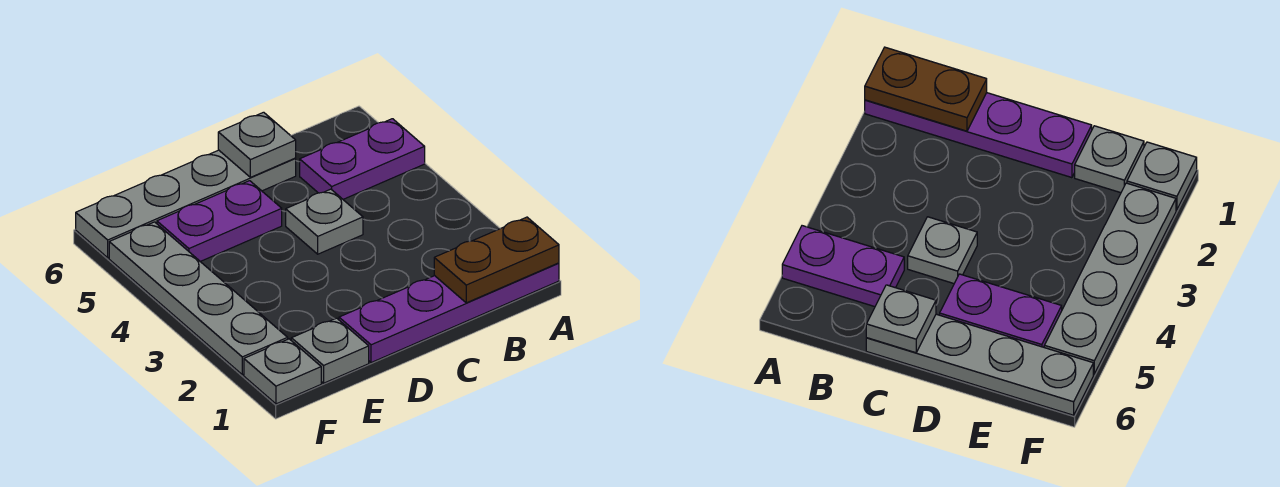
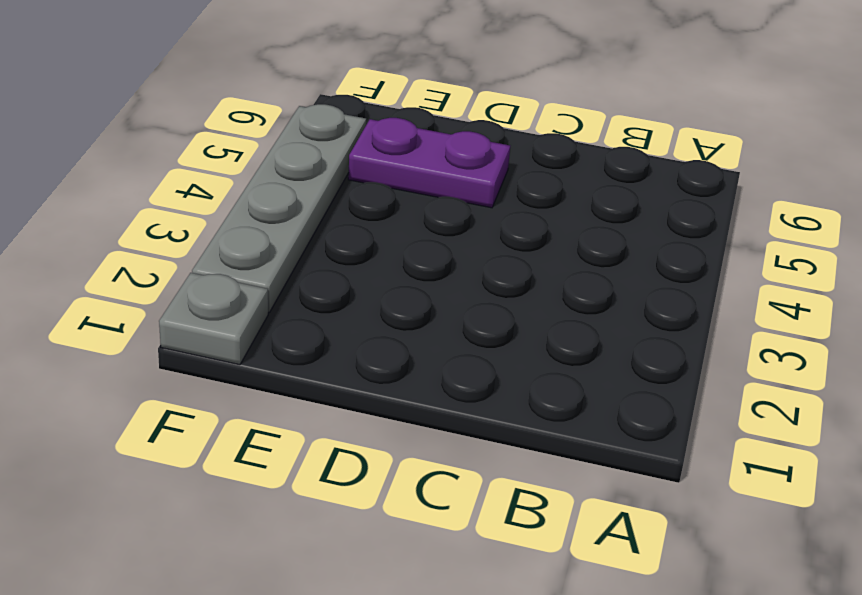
none -> purple 1x4 plate [339,263,559,363]
none -> purple 1x2 plate [300,119,425,199]

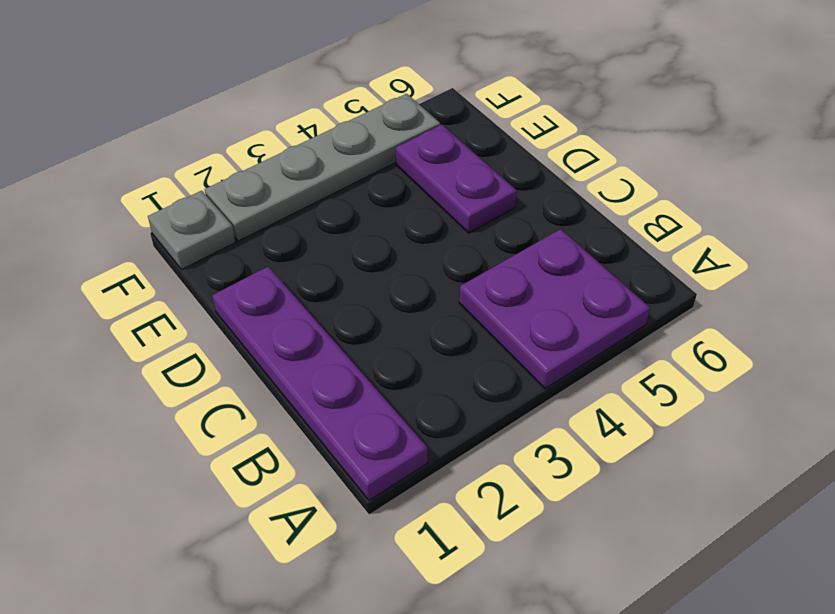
purple 2x2 plate [459,229,650,389] -> purple 1x2 plate [300,119,425,199]
none -> grey 1x1 plate [286,189,363,254]
none -> grey 1x4 plate [76,150,296,258]

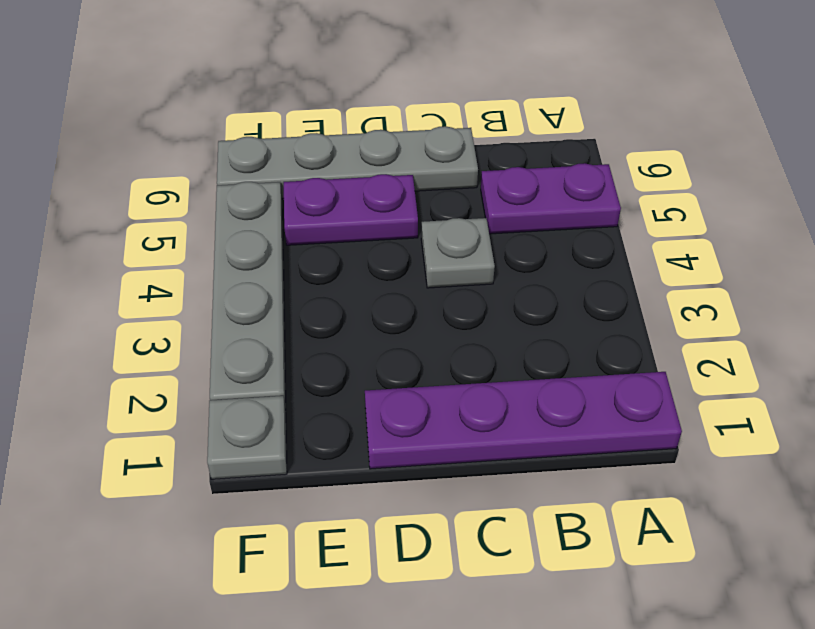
none -> grey 1x1 plate [291,318,369,383]
none -> brown 1x2 plate [434,217,559,303]

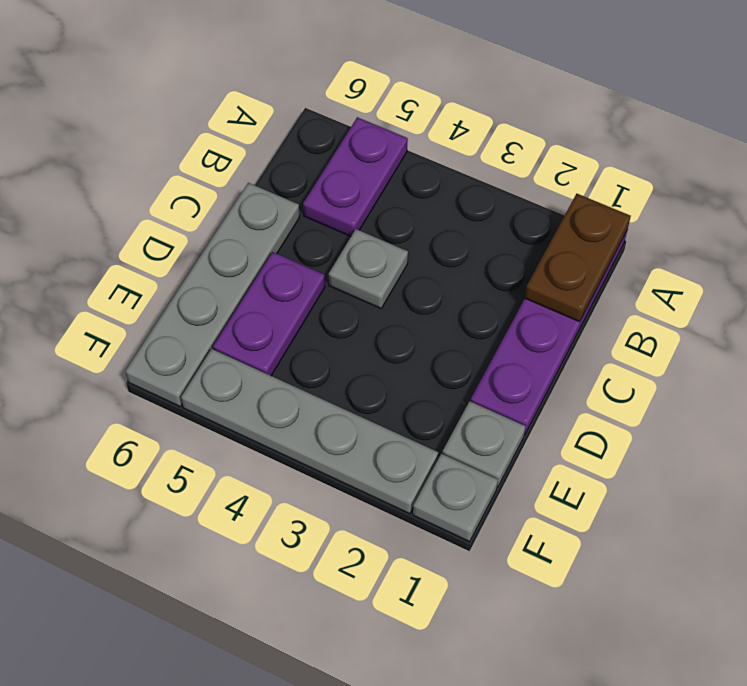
none -> grey 1x1 plate [218,112,296,177]

